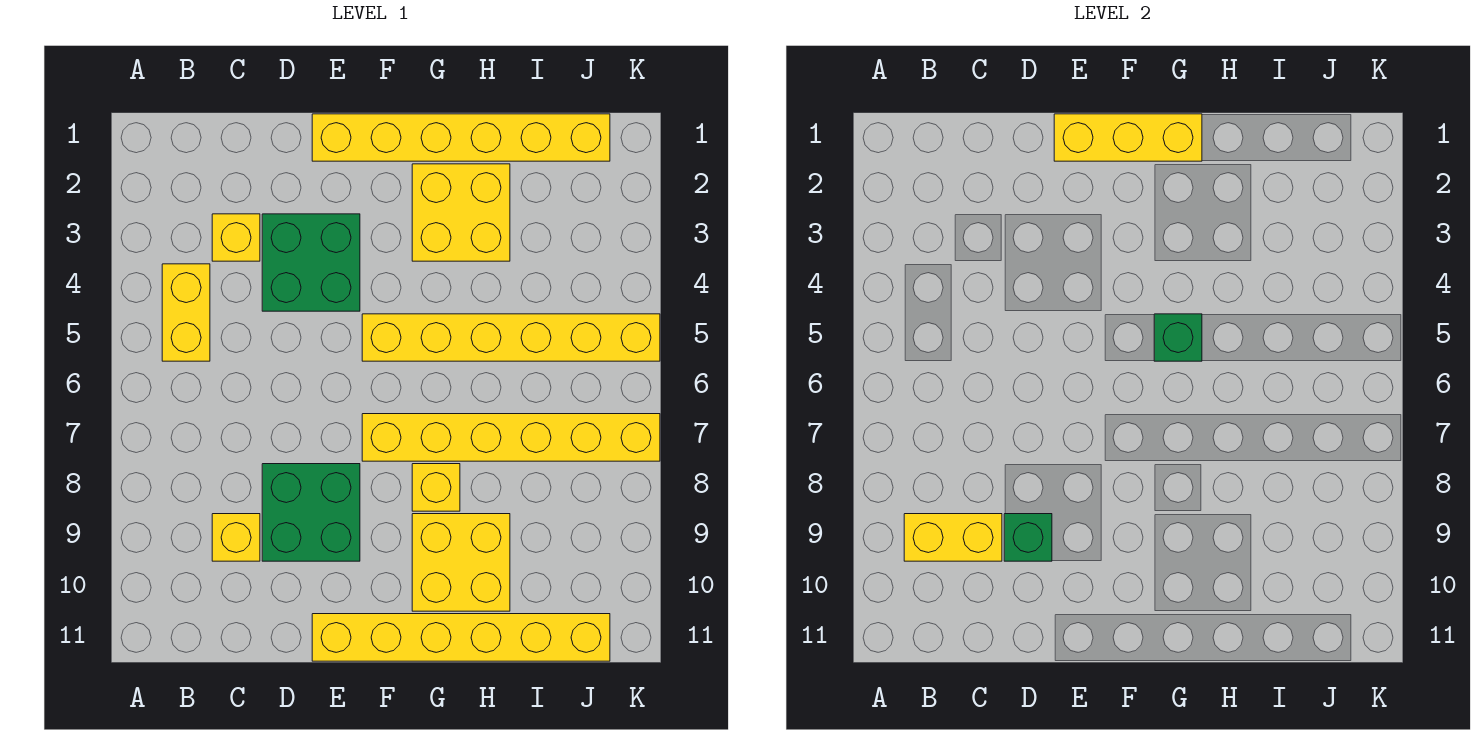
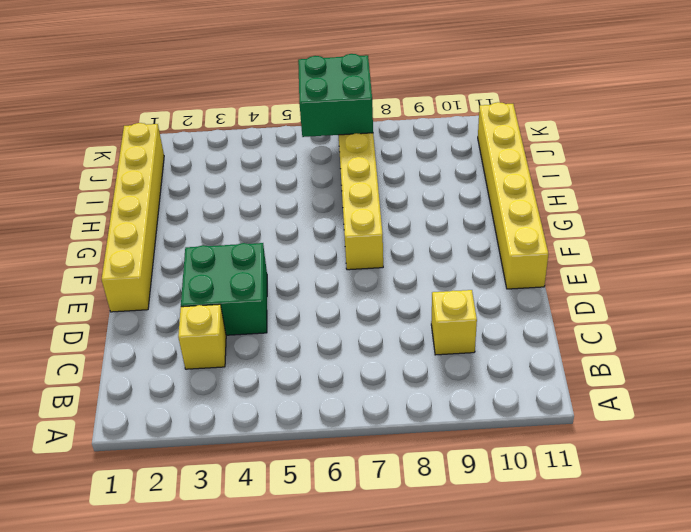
green 2x2 brick [298,54,373,137] -> green 2x2 brick moved to [262,464,360,561]
none -> yellow 1x2 brick [162,264,210,361]
none -> yellow 1x6 brick [362,314,660,361]
none -> yellow 2x2 brick [412,164,510,261]

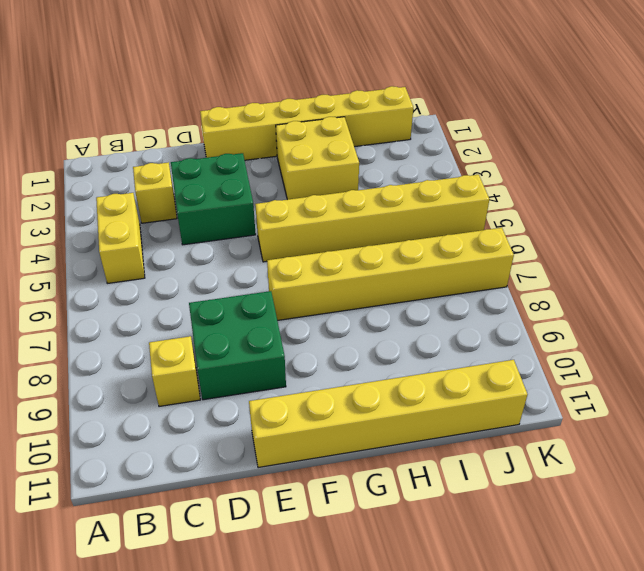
none -> yellow 1x1 brick [412,464,460,511]
none -> yellow 2x2 brick [412,514,510,611]
none -> yellow 1x2 brick [904,514,1002,561]

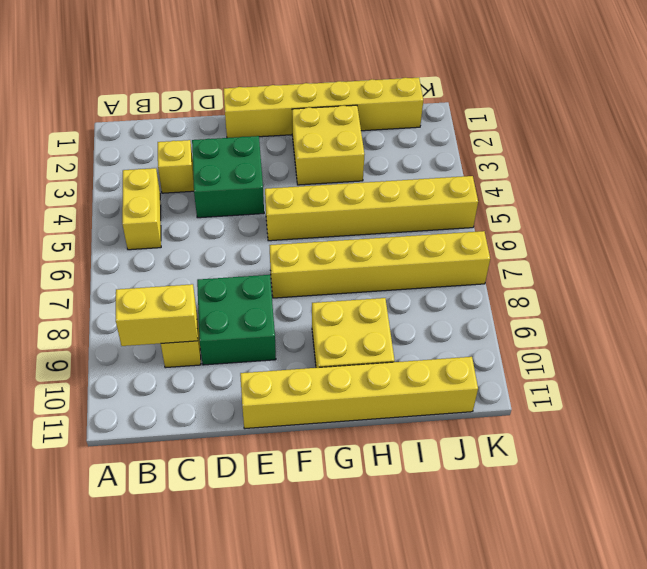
none -> yellow 1x1 brick [412,464,460,511]
none -> green 1x1 brick [1004,514,1052,561]
none -> yellow 1x3 brick [1054,114,1202,161]

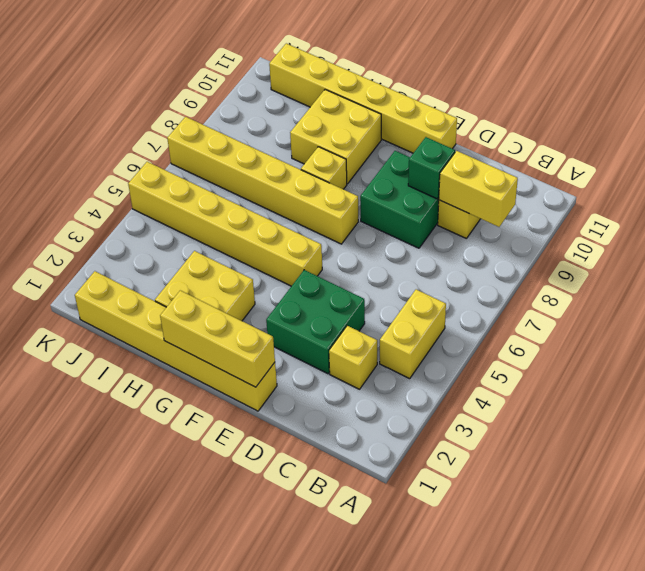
none -> green 1x1 brick [1154,314,1202,361]

